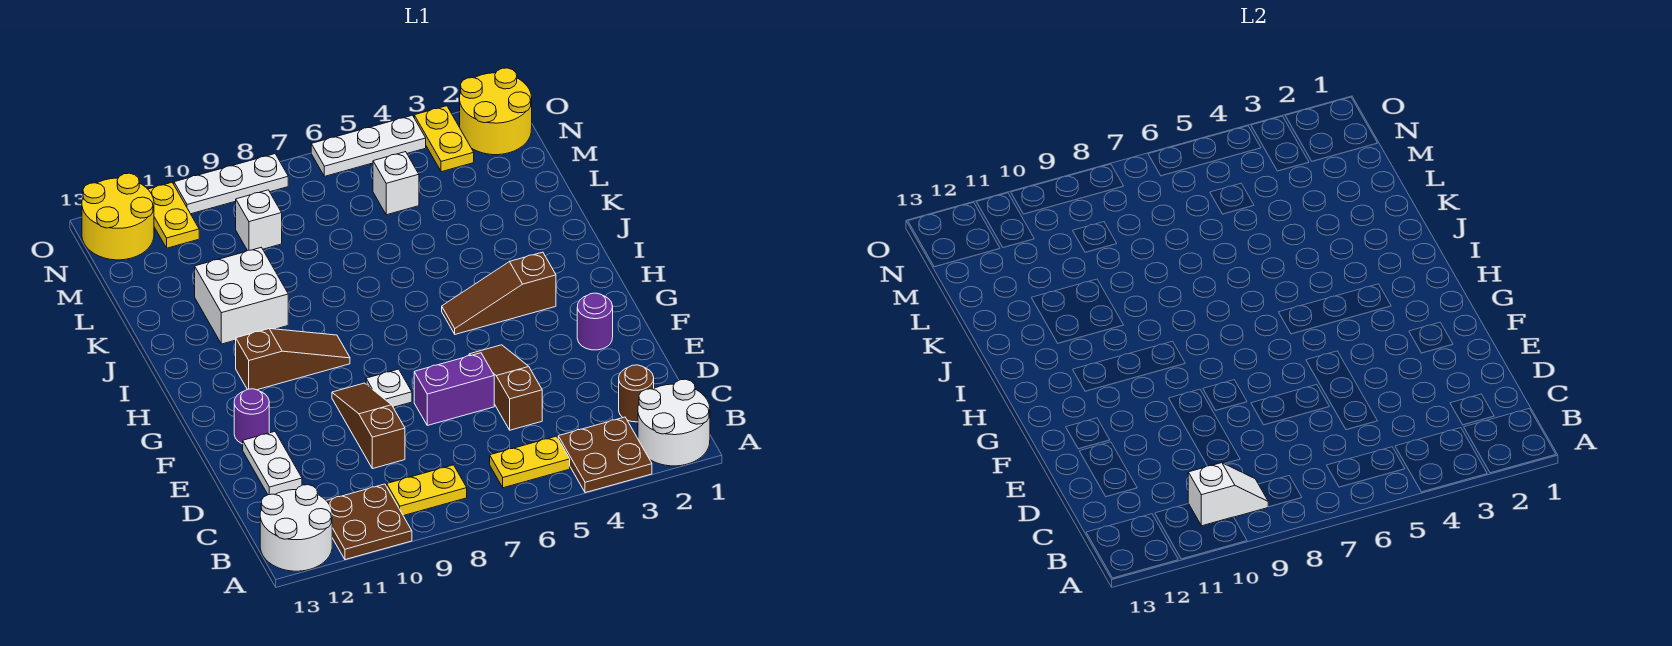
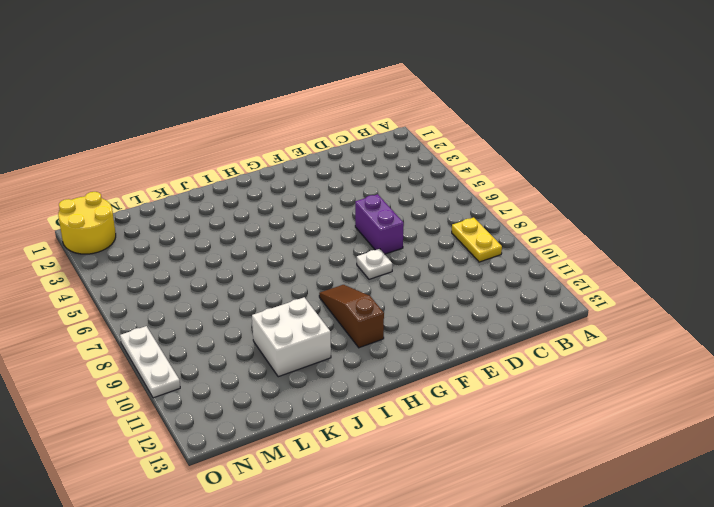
none -> white 2x2 round brick [638,379,710,466]
none -> brown 2x2 plate [558,417,652,493]
none -> brown 2x2 plate [326,484,412,560]

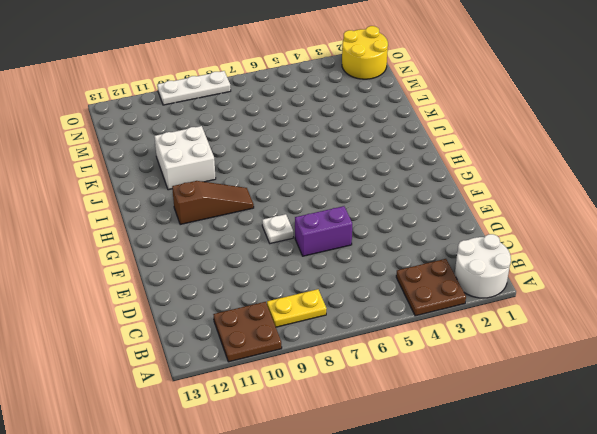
none -> white 2x2 round brick [260,485,332,571]
none -> yellow 1x2 plate [490,436,570,488]
none -> brown 1x1 round brick [619,365,654,422]

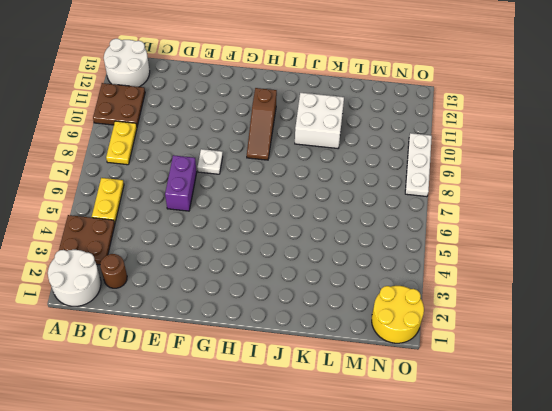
none -> brown 1x3 slope [469,345,542,430]
none -> brown 1x3 slope [332,383,405,469]
none -> white 1x2 plate [243,432,302,495]

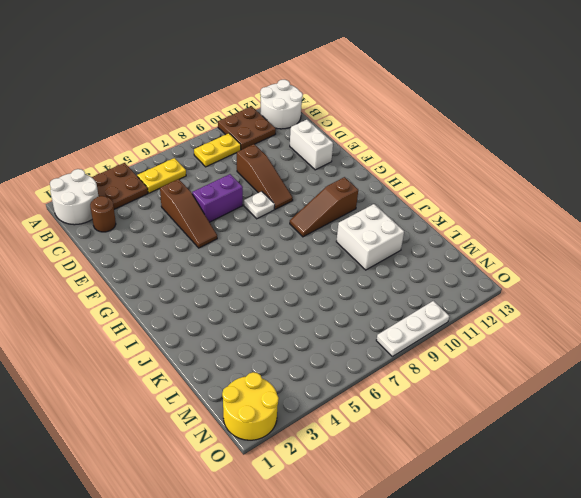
white 1x2 brick [290,120,333,170] -> white 1x2 plate [243,432,302,495]
none -> purple 1x1 round brick [577,293,613,350]
none -> purple 1x1 round brick [234,389,269,444]
none -> brown 1x3 slope [442,252,556,334]

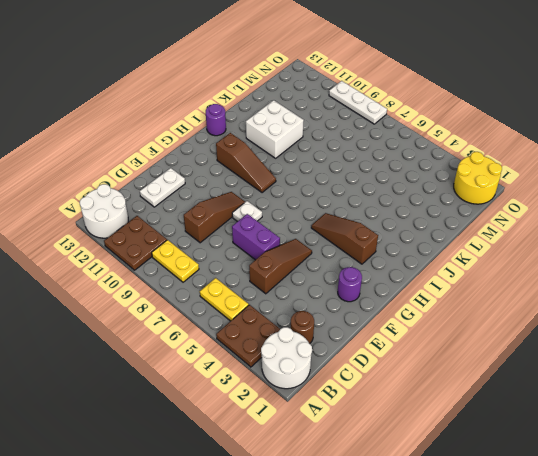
purple 1x1 round brick [206,104,226,136] -> purple 1x1 round brick moved to [234,389,269,444]
none -> white 1x1 brick [373,152,419,215]
none -> white 1x1 brick [236,190,282,251]
none -> yellow 1x2 plate [414,106,474,172]

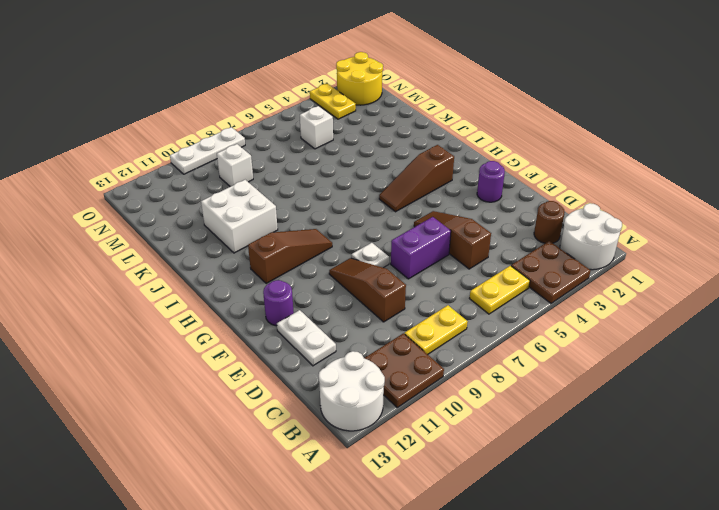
none -> yellow 1x2 plate [148,183,199,248]
none -> yellow 2x2 round brick [82,173,154,260]
none -> white 1x3 plate [311,115,426,176]

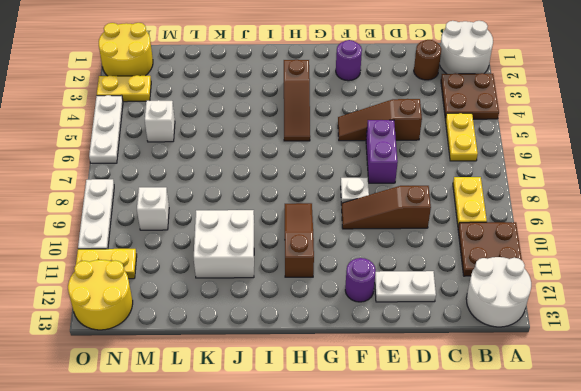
none -> white 1x2 slope [1188,463,1268,526]

